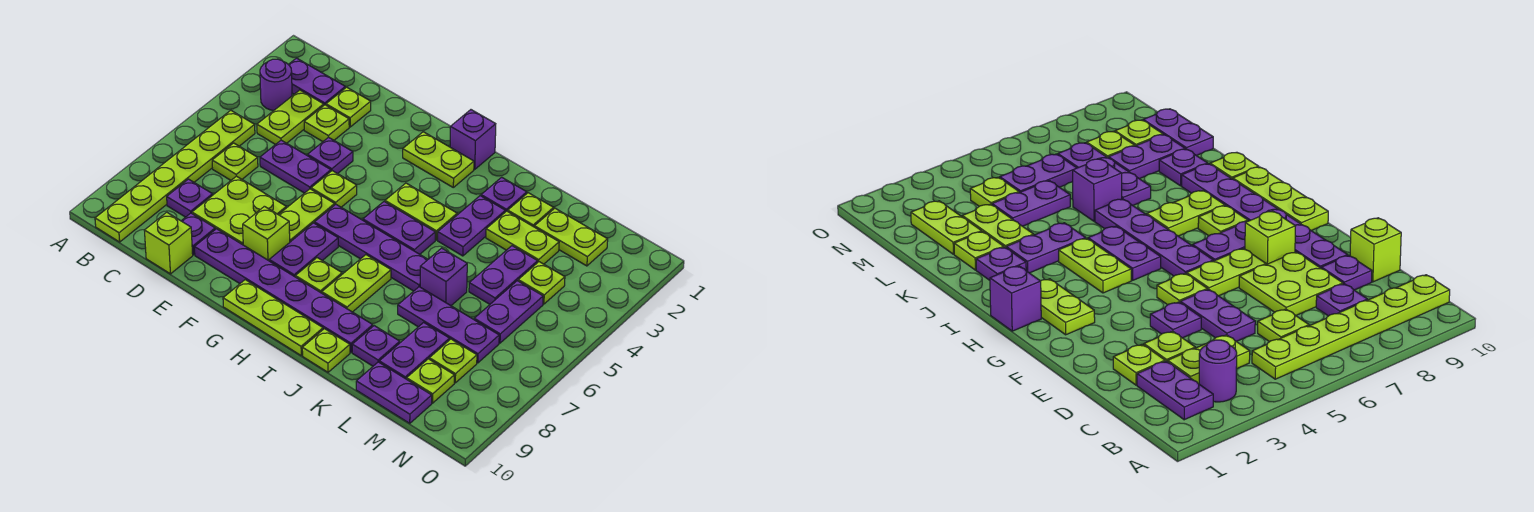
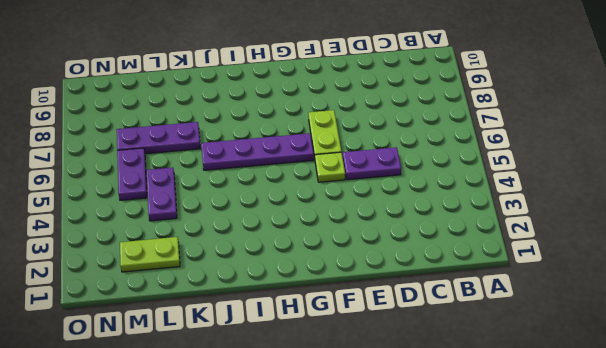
none -> purple 1x2 plate [288,58,345,105]
none -> purple 1x1 round brick [260,59,292,110]
none -> lime 1x6 plate [95,110,255,242]
none -> lime 1x2 plate [257,90,324,145]

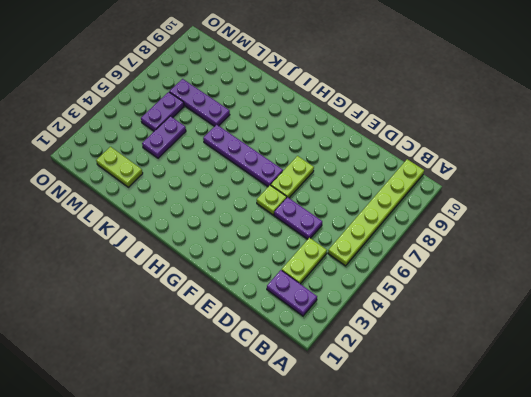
none -> purple 1x1 round brick [260,59,292,110]
none -> lime 1x1 plate [212,143,258,180]
none -> purple 1x1 plate [167,179,213,217]
none -> lime 1x1 plate [326,87,371,127]

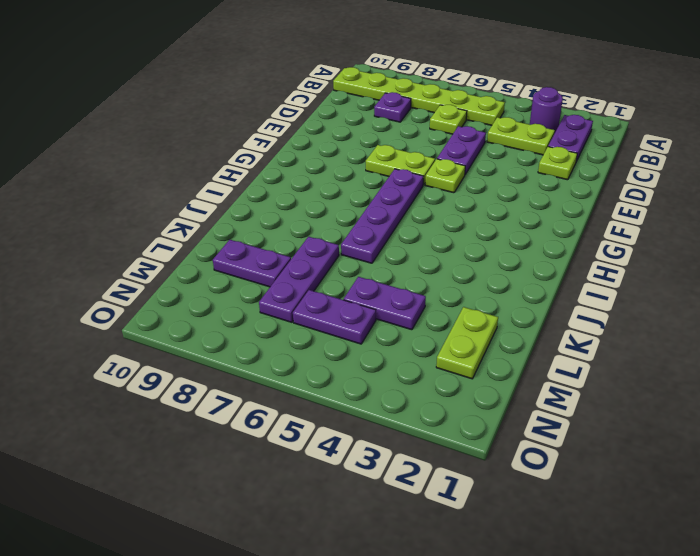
none -> lime 1x1 plate [304,105,349,142]
none -> lime 2x2 plate [192,176,286,245]
none -> purple 1x1 plate [182,213,215,255]
none -> lime 1x1 brick [144,212,193,274]

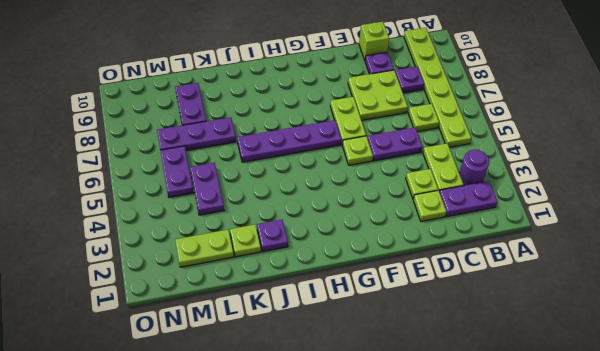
none -> purple 1x1 plate [308,137,353,174]
none -> purple 1x6 plate [195,229,373,352]
none -> lime 1x1 brick [243,206,290,261]
none -> lime 1x2 plate [403,132,474,187]

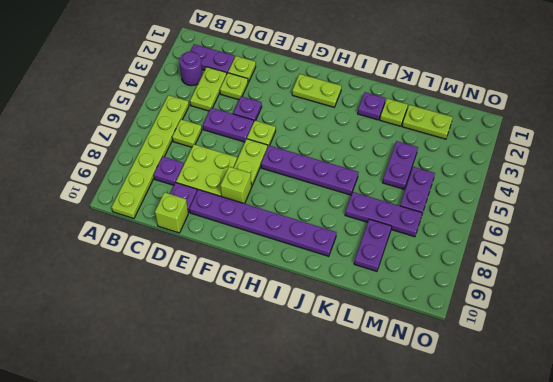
none -> purple 1x2 plate [269,223,338,277]
none -> lime 1x3 plate [223,280,323,355]
none -> purple 1x1 brick [450,110,496,169]
none -> lime 1x2 plate [385,183,457,240]

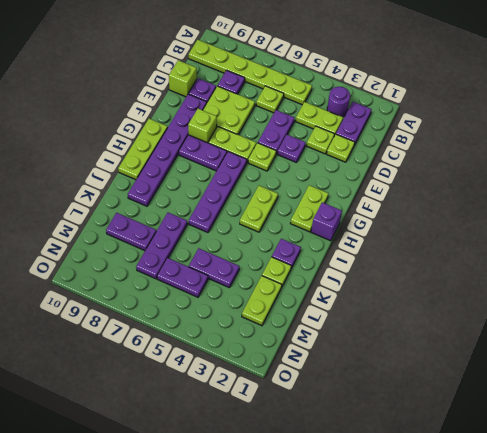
none -> purple 1x2 plate [363,202,435,254]
none -> lime 1x1 plate [295,258,342,293]
none -> lime 1x2 plate [322,255,391,312]
none -> purple 1x2 plate [438,196,505,256]

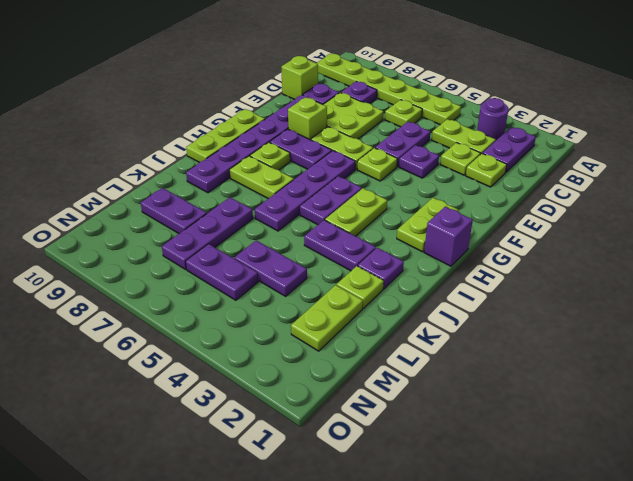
none -> lime 1x1 plate [302,329,350,372]
none -> lime 1x2 plate [486,211,559,264]
none -> purple 1x1 brick [420,248,467,306]
none -> purple 1x1 plate [352,326,400,366]

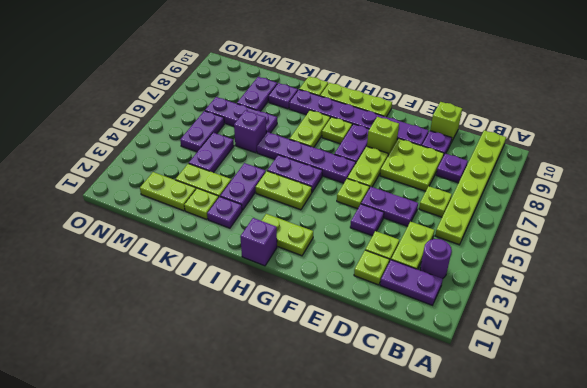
none -> purple 1x2 plate [356,362,432,423]
none -> lime 1x1 plate [518,262,565,304]
none -> lime 1x1 plate [429,339,477,383]
none -> lime 1x1 plate [407,359,454,403]

